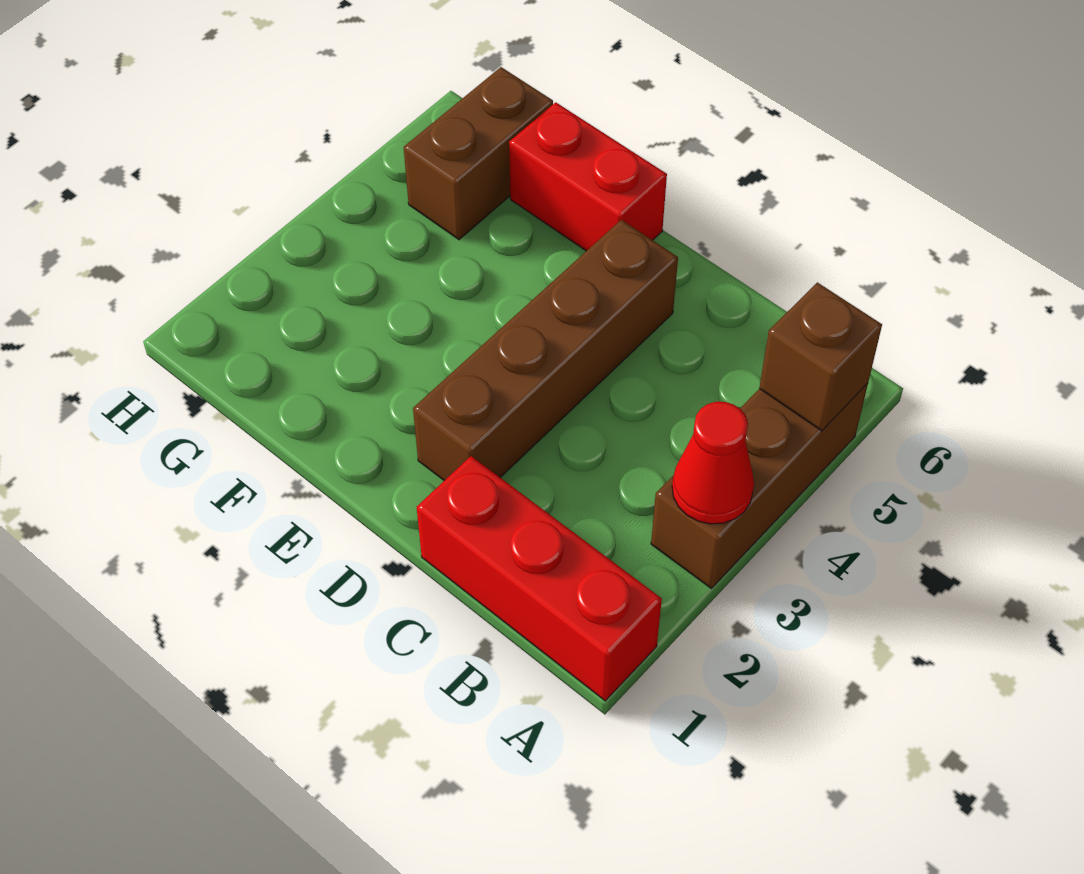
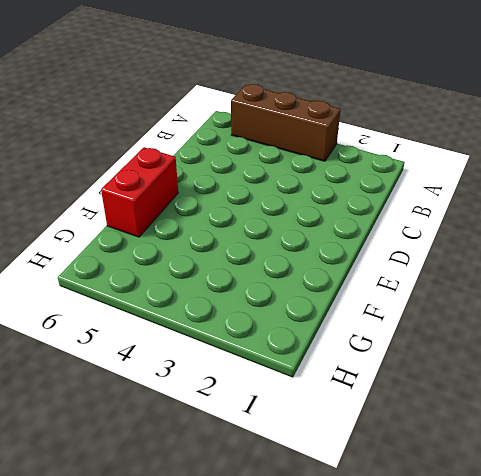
none -> red 1x3 brick [417,456,662,701]
none -> brown 1x4 brick [413,220,678,481]

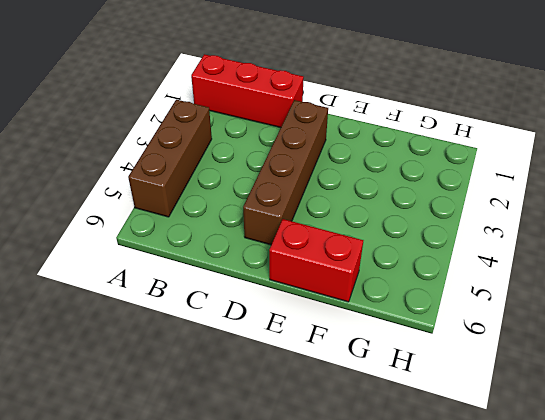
none -> brown 1x2 brick [404,67,553,240]
none -> red 1x1 cone [672,402,754,524]

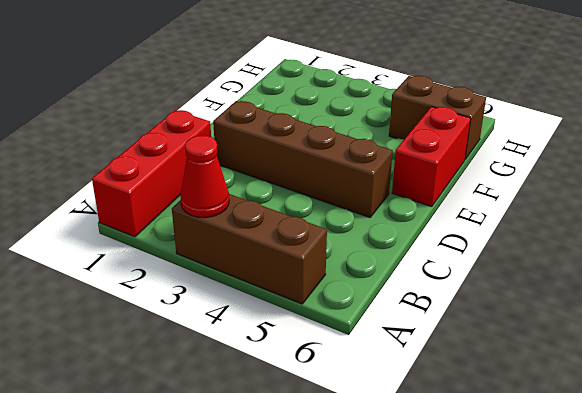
none -> brown 1x1 brick [759,282,882,431]

